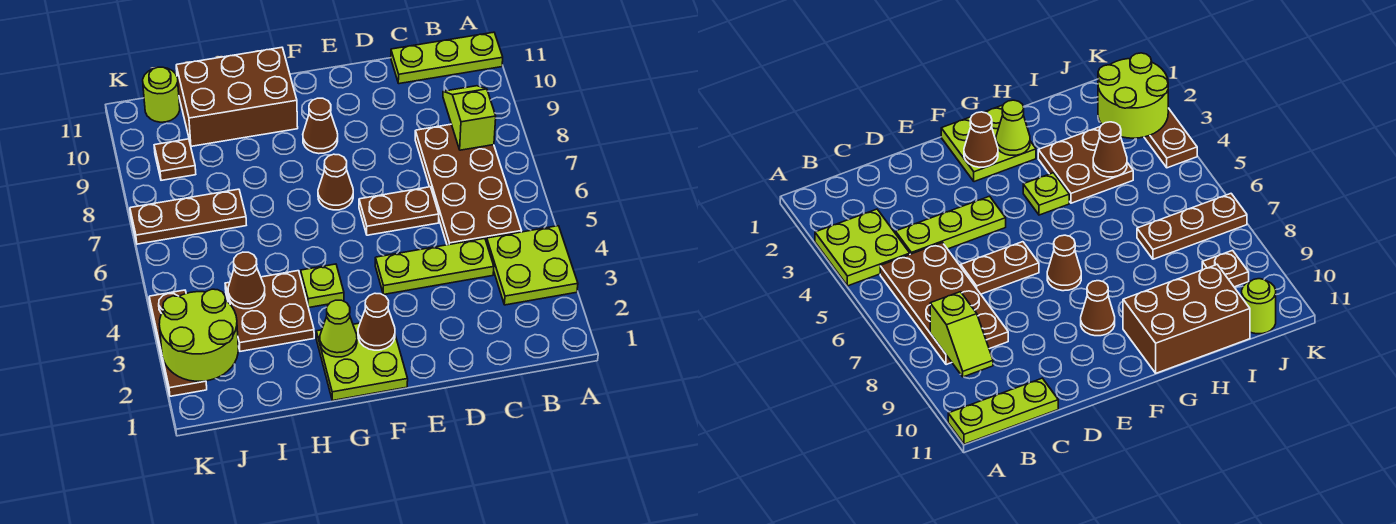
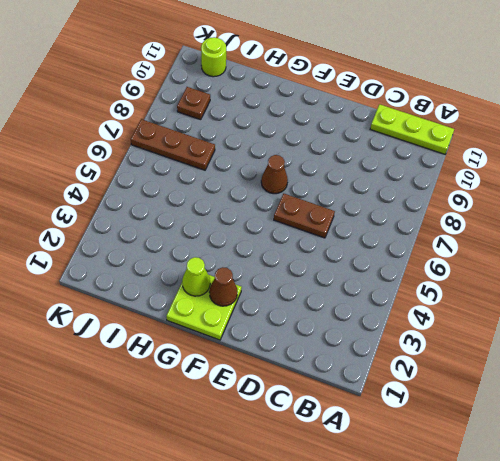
none -> lime 2x2 plate [487,226,578,305]
none -> brown 2x4 plate [415,124,521,245]
none -> lime 1x3 plate [375,238,494,294]

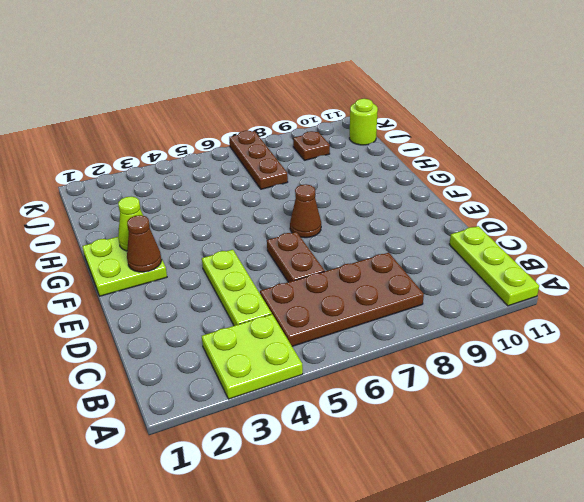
none -> brown 1x1 cone [303,98,338,154]
none -> lime 1x1 plate [301,264,344,308]
none -> brown 2x3 brick [176,47,298,146]

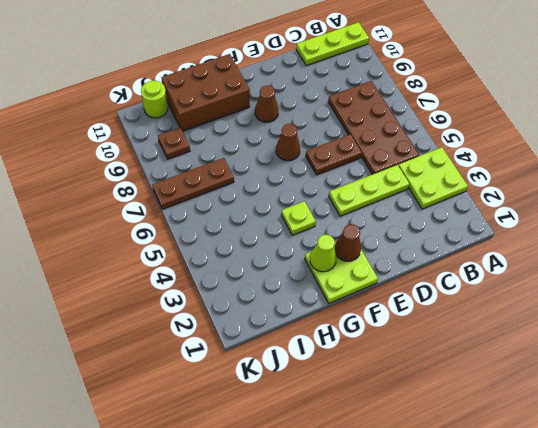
none -> brown 2x2 plate [225,271,314,351]
none -> brown 1x3 plate [149,290,207,396]
none -> lime 1x2 slope [443,86,496,150]

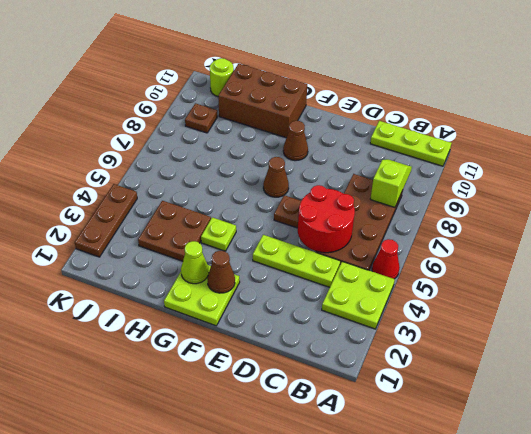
red 1x1 cone [372,239,400,279] -> none
red 2x2 round brick [298,185,355,253] -> none
none -> brown 1x3 plate [130,189,246,244]
none -> brown 1x1 cone [228,252,265,309]
none -> lime 2x2 round brick [159,289,238,381]

